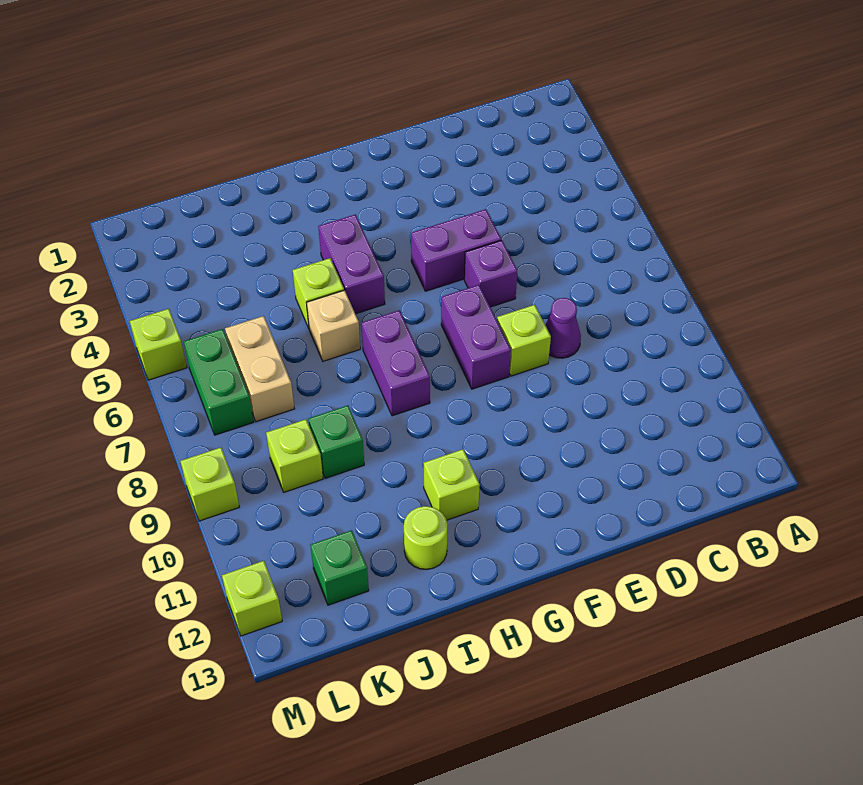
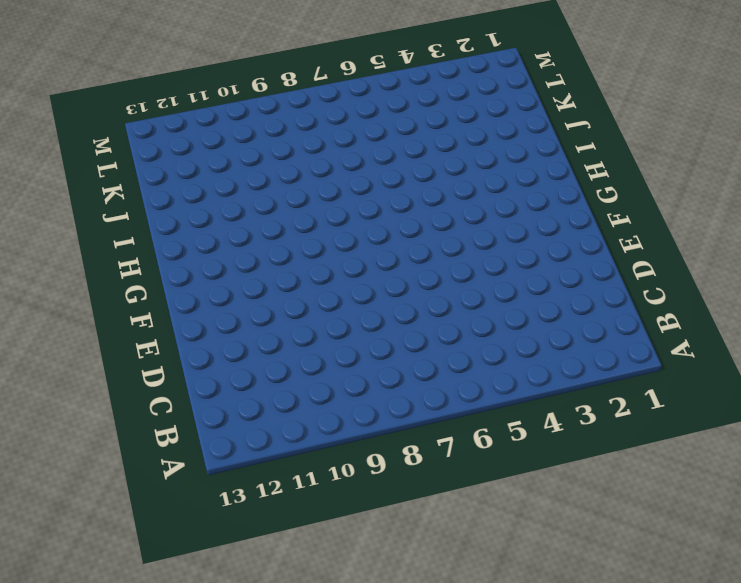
none -> purple 1x1 cone [545,298,581,358]
none -> purple 1x2 brick [411,209,501,291]
none -> purple 1x1 brick [464,240,517,307]

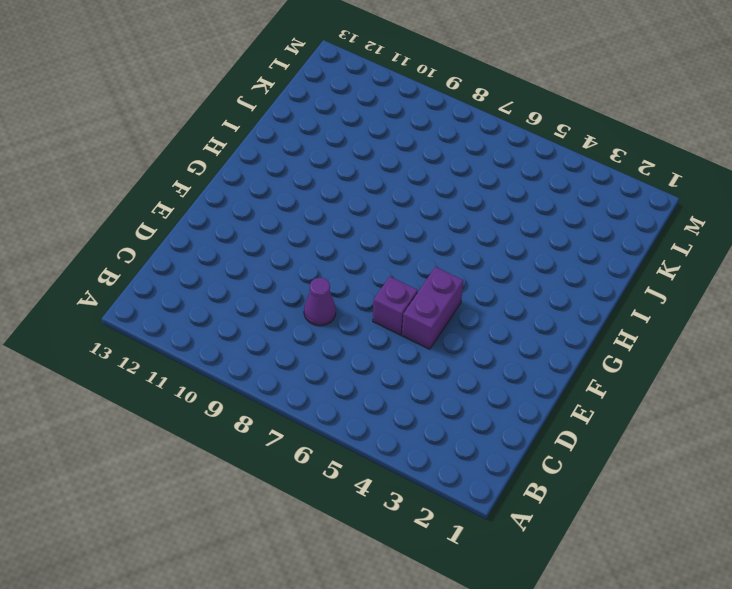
none -> lime 1x1 brick [497,305,551,376]
none -> purple 1x2 brick [441,285,511,389]
none -> purple 1x2 brick [318,215,385,314]

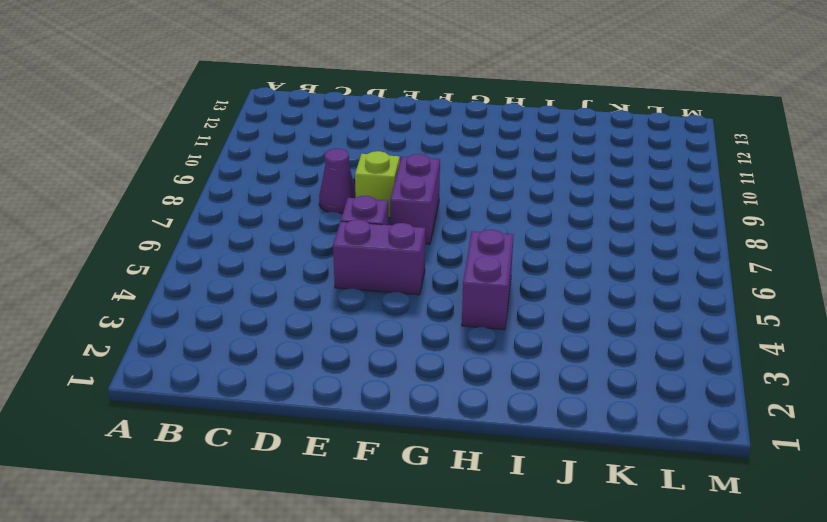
none -> purple 1x2 brick [361,310,430,416]
none -> lime 1x1 brick [424,449,480,520]
none -> lime 1x1 brick [293,258,344,328]

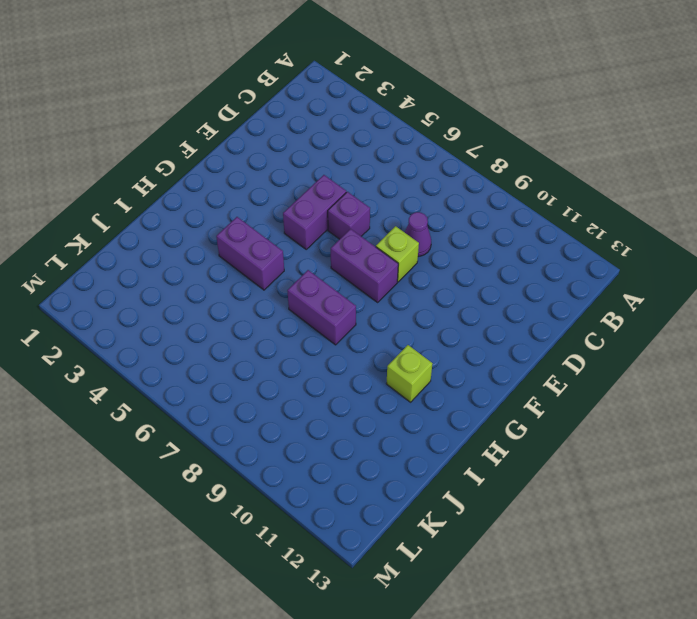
none -> lime 1x1 brick [293,258,344,328]
none -> tan 1x1 brick [307,290,360,361]
none -> lime 1x1 round brick [404,506,448,569]

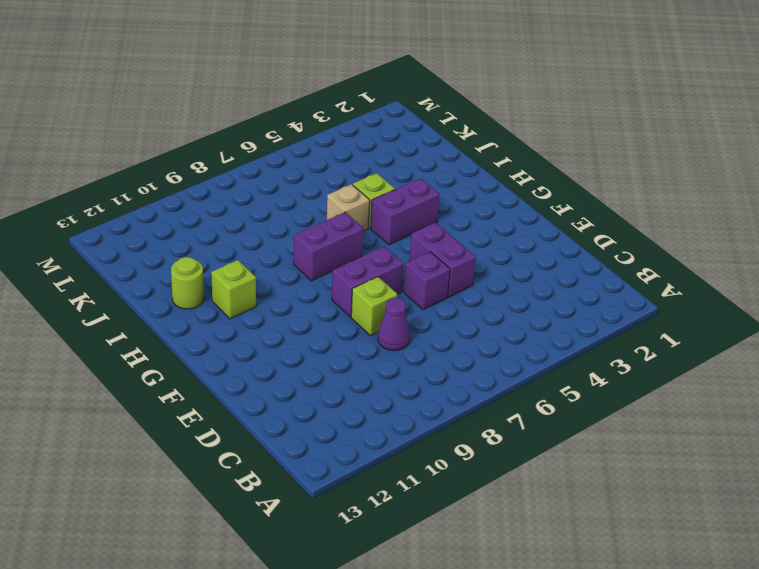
none -> green 1x1 brick [308,405,364,478]
none -> tan 1x2 brick [225,316,294,422]
none -> lime 1x1 brick [266,419,323,492]

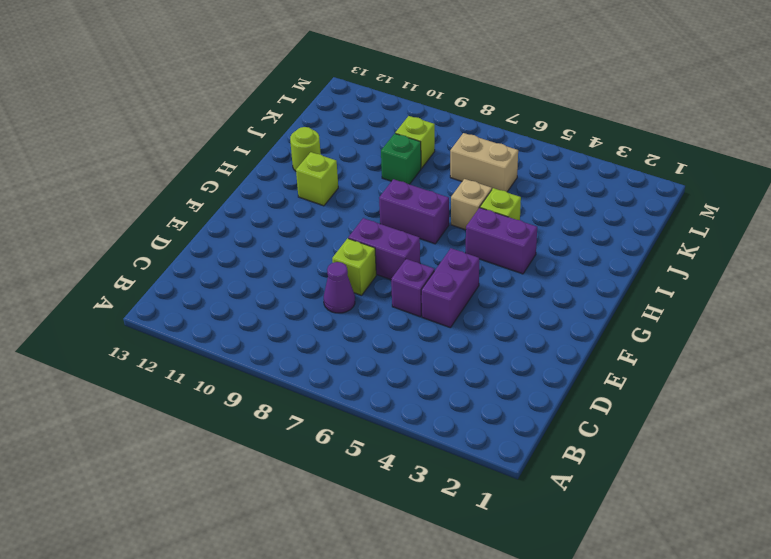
none -> green 1x1 brick [311,530,369,605]
none -> green 1x2 brick [184,329,254,435]
none -> lime 1x1 brick [130,309,187,380]

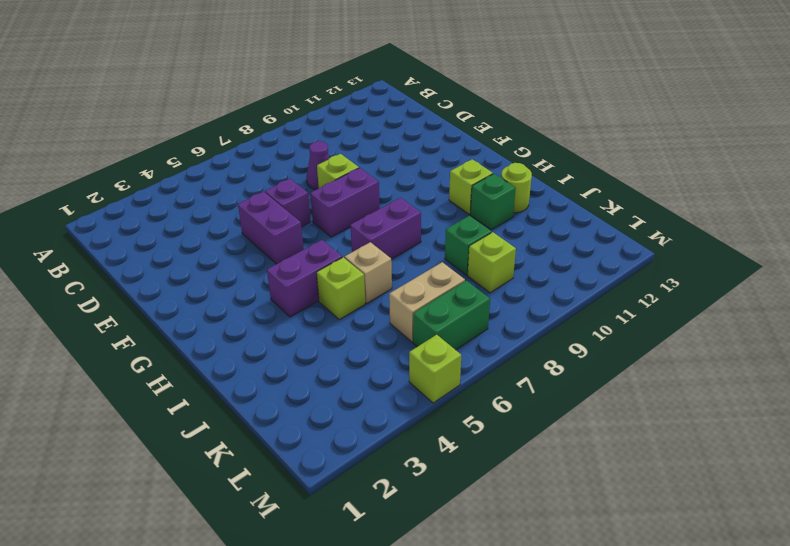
green 1x1 brick [470,174,516,230] -> green 1x1 brick moved to [311,530,369,605]
none -> lime 1x1 brick [180,447,239,521]
none -> lime 1x1 brick [222,561,282,636]

